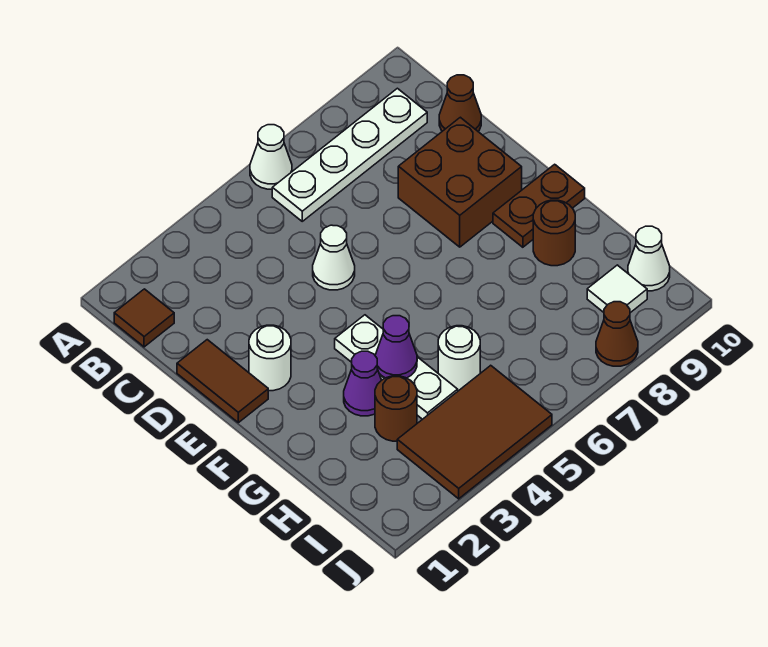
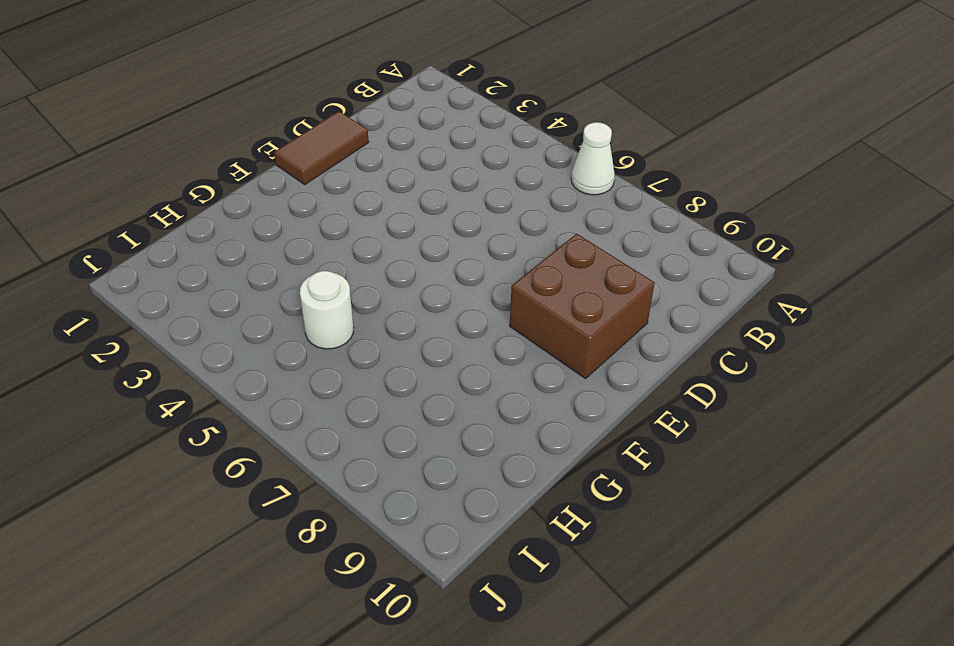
none -> brown 1x1 tile [114,289,174,347]
none -> white 1x4 plate [272,88,427,221]
none -> brown 1x1 cone [439,75,481,131]

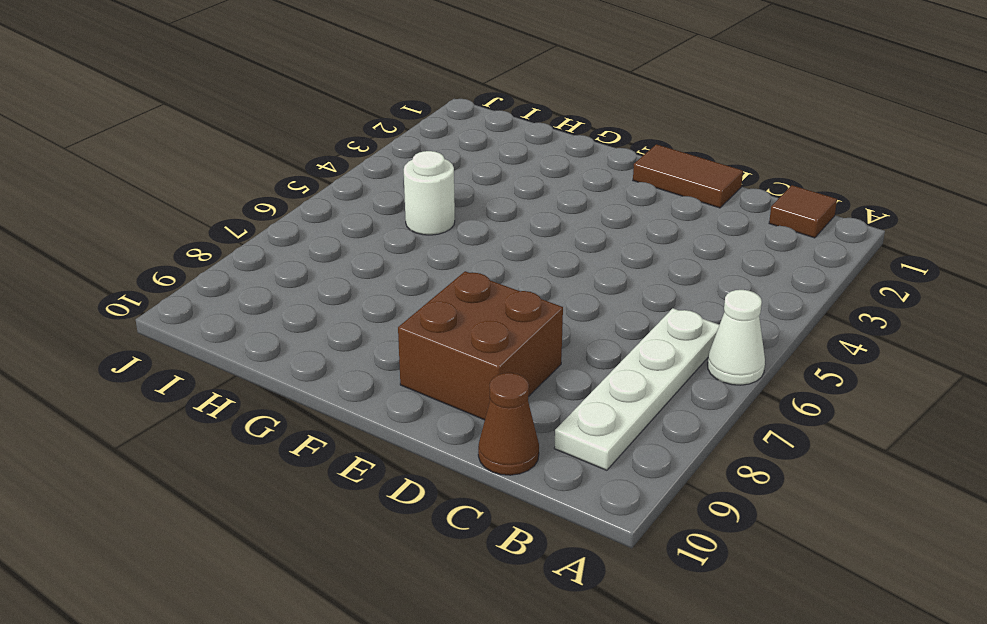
none -> white 1x1 cone [313,225,355,290]
none -> white 1x1 round brick [249,325,291,391]
none -> white 1x3 plate [335,315,458,419]

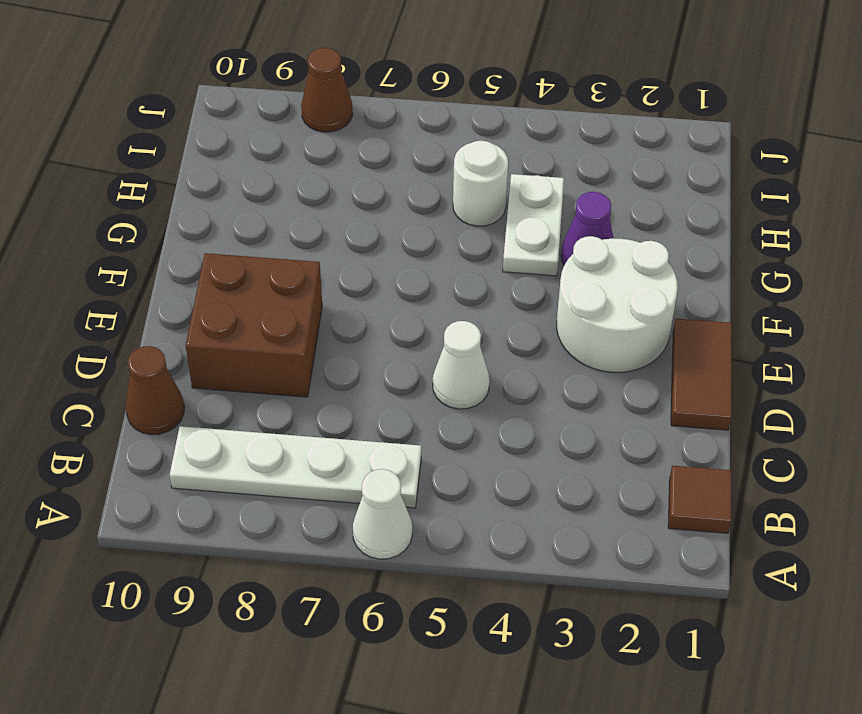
white 2x2 round brick [557,236,678,372] -> white 1x1 round brick [249,325,291,391]
white 1x2 plate [503,174,564,276] -> white 1x3 plate [335,315,458,419]
none -> brown 1x2 plate [493,164,585,247]
none -> brown 1x1 round brick [533,200,575,266]
none -> brown 1x1 round brick [375,376,417,441]

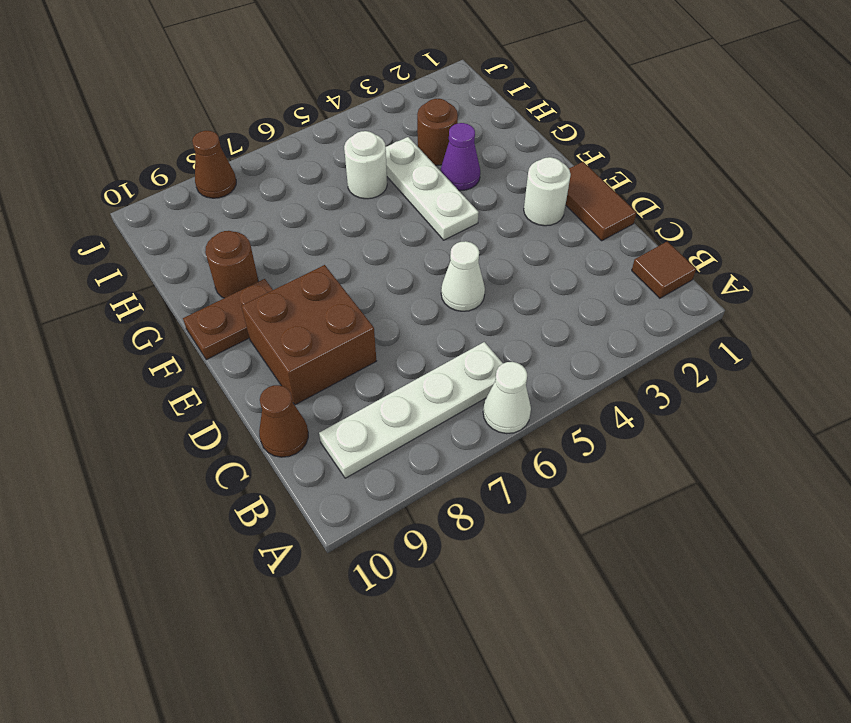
none -> brown 2x3 tile [397,365,552,499]
none -> white 1x1 tile [587,265,647,313]
none -> white 1x1 cone [628,226,670,291]

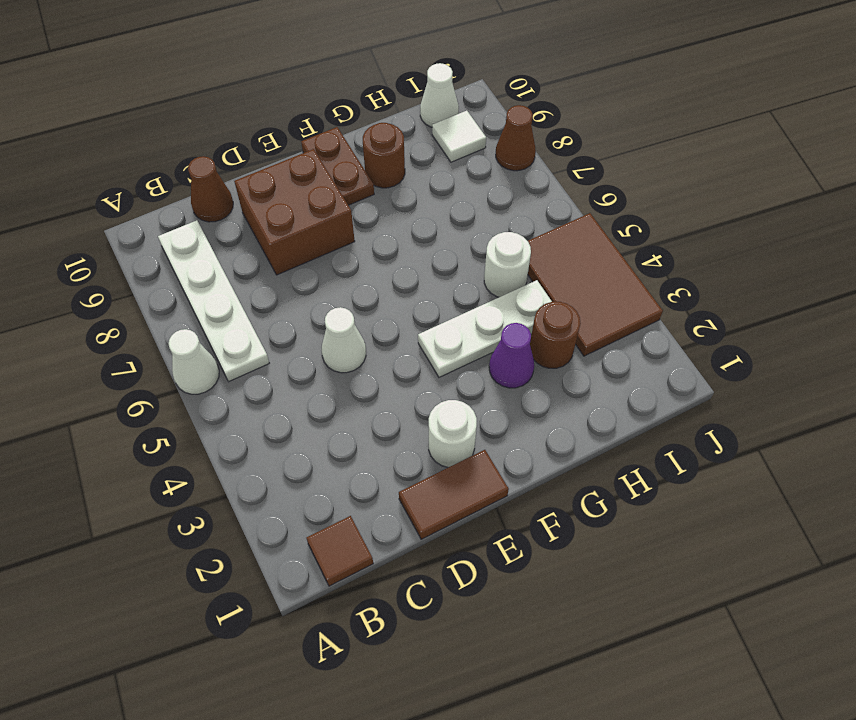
none -> purple 1x1 cone [375,316,417,378]

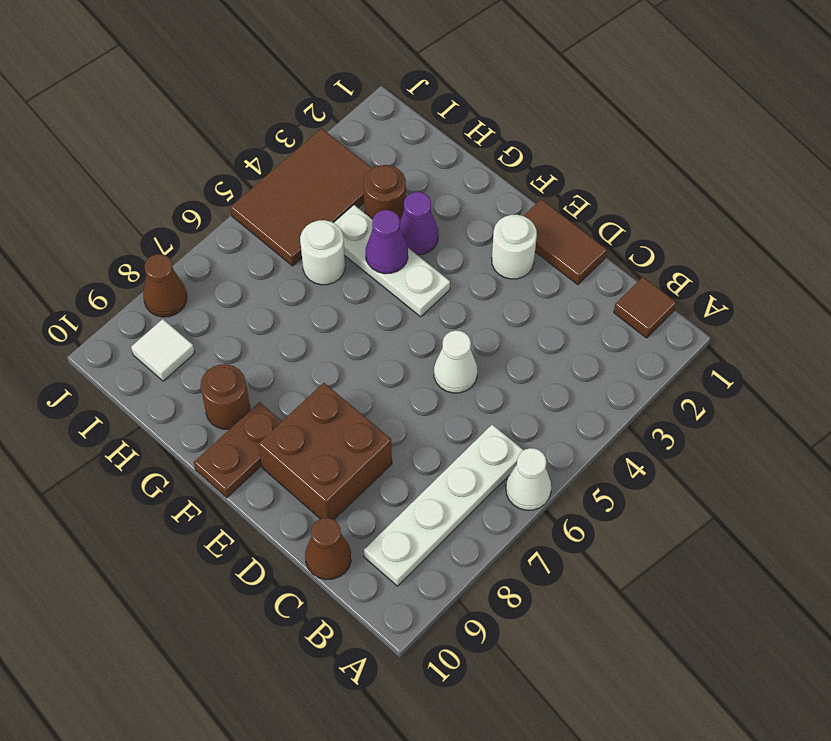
none -> white 1x1 cone [628,226,670,291]

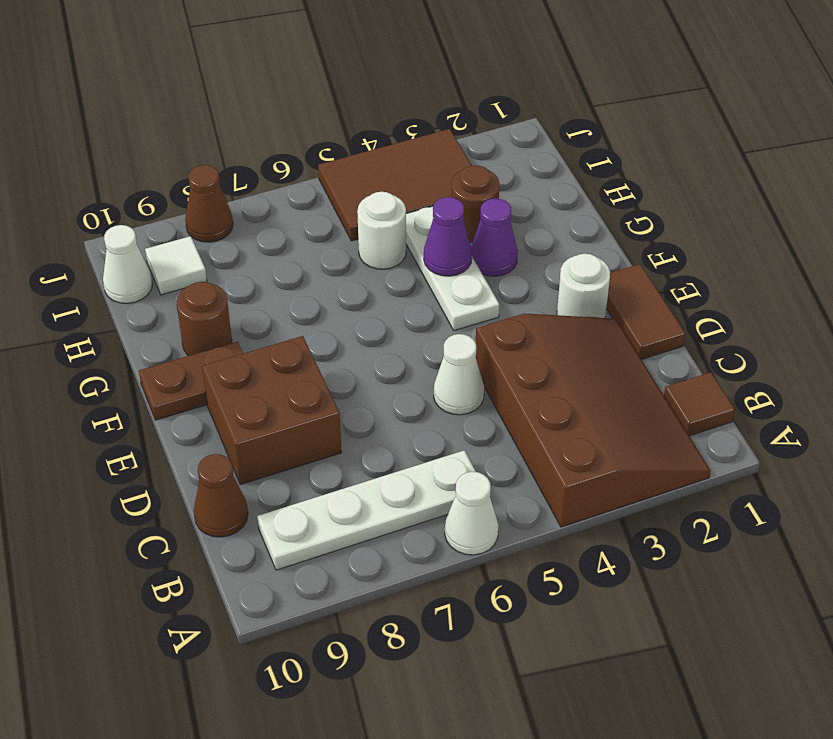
brown 3x4 slope [476,313,711,527] -> none

